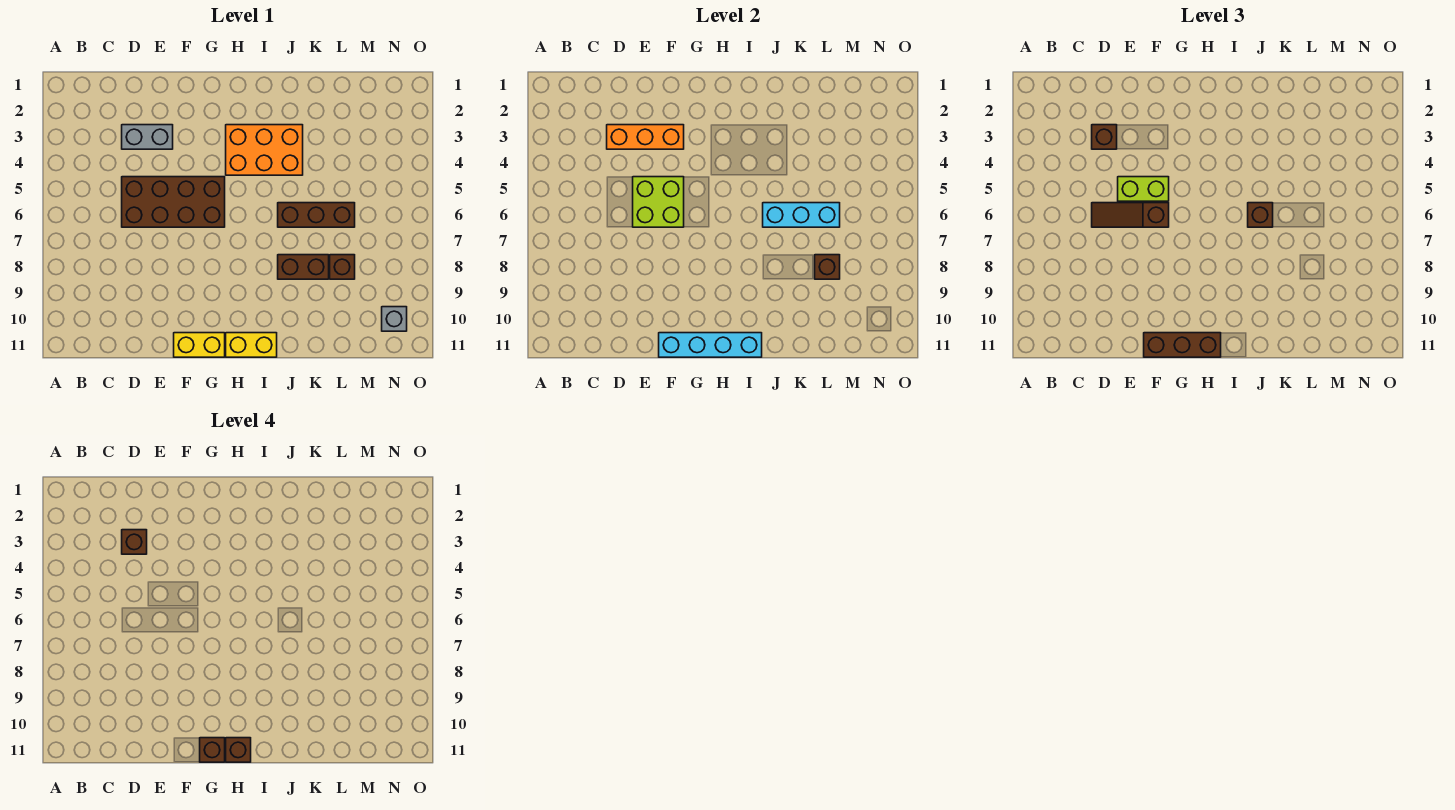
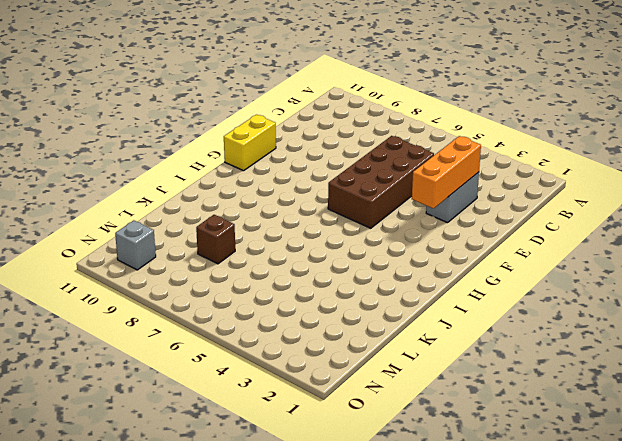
none -> orange 2x3 brick [226,125,303,175]
none -> yellow 1x2 brick [226,333,277,357]
none -> brown 1x3 brick [278,203,355,227]

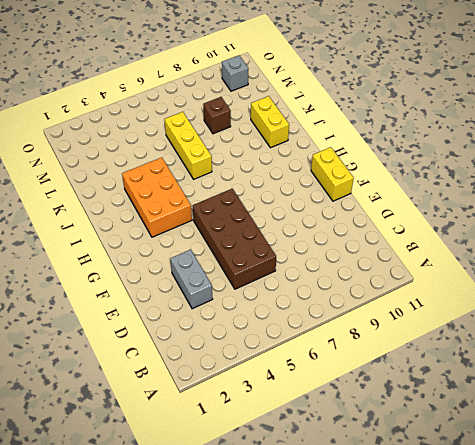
yellow 1x3 brick [164,112,212,179] -> brown 1x3 brick [278,203,355,227]
yellow 1x2 brick [251,96,289,148] -> yellow 1x2 brick moved to [226,333,277,357]
none -> brown 1x2 brick [278,255,329,279]
none -> orange 1x3 brick [607,125,684,149]
none -> lime 2x2 brick [633,177,684,227]

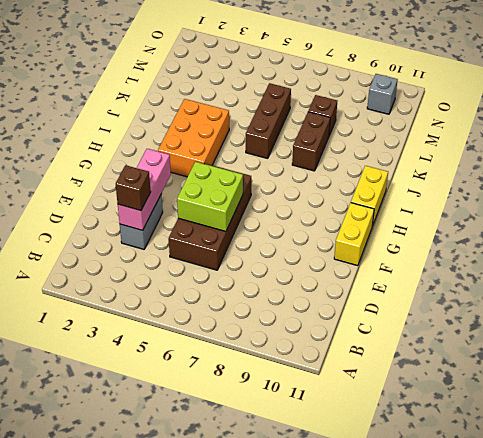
pink 1x3 brick [118,149,171,230] -> orange 1x3 brick [607,125,684,149]
none -> cyan 1x4 brick [659,333,762,357]
none -> cyan 1x3 brick [763,203,840,227]
none -> brown 1x1 brick [815,255,840,279]

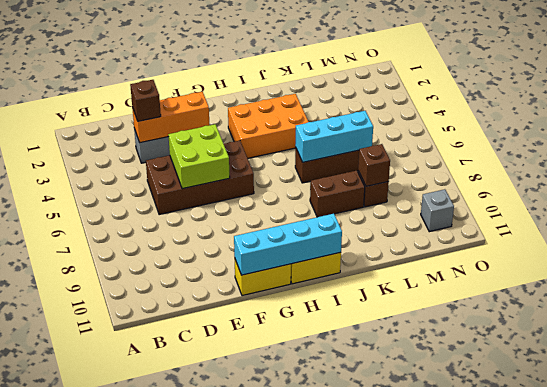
none -> brown 1x3 slope [1092,203,1169,227]
none -> lime 1x2 brick [1118,177,1169,201]
none -> brown 1x3 brick [1144,333,1221,357]

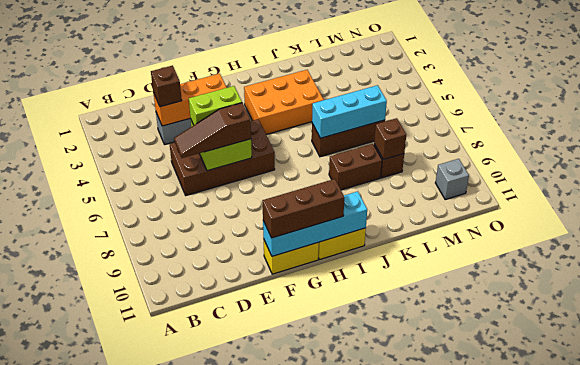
none -> brown 1x1 brick [1248,203,1273,227]
none -> brown 1x1 brick [122,530,147,554]
none -> brown 1x1 brick [200,738,225,762]

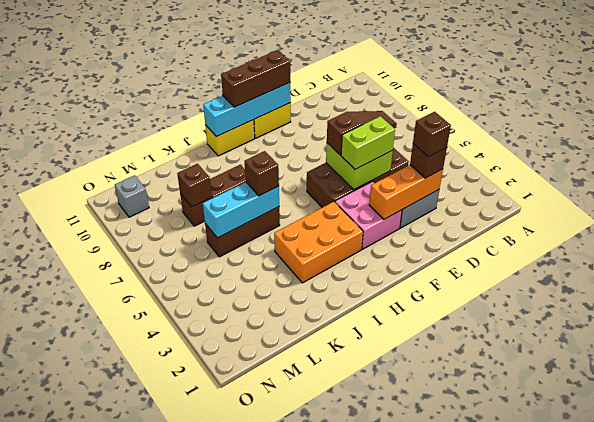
pink 2x2 brick [335,181,402,249] -> none
none -> brown 1x1 brick [200,738,225,762]
none -> brown 1x1 brick [226,738,251,762]

